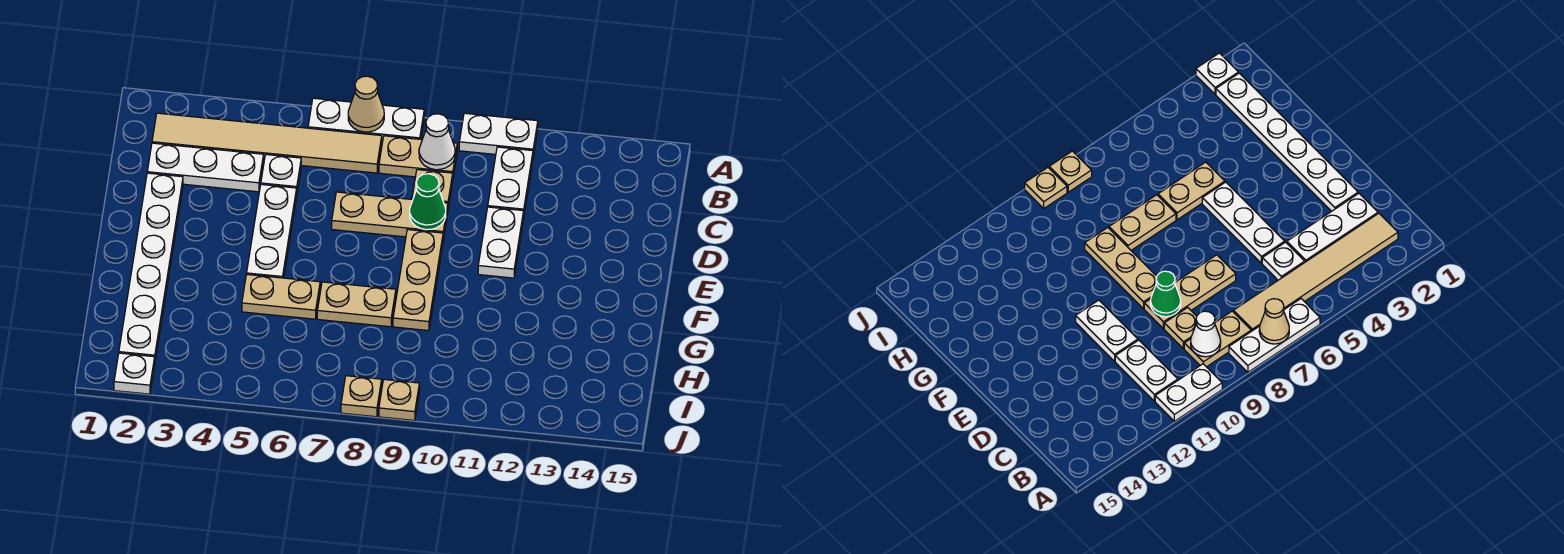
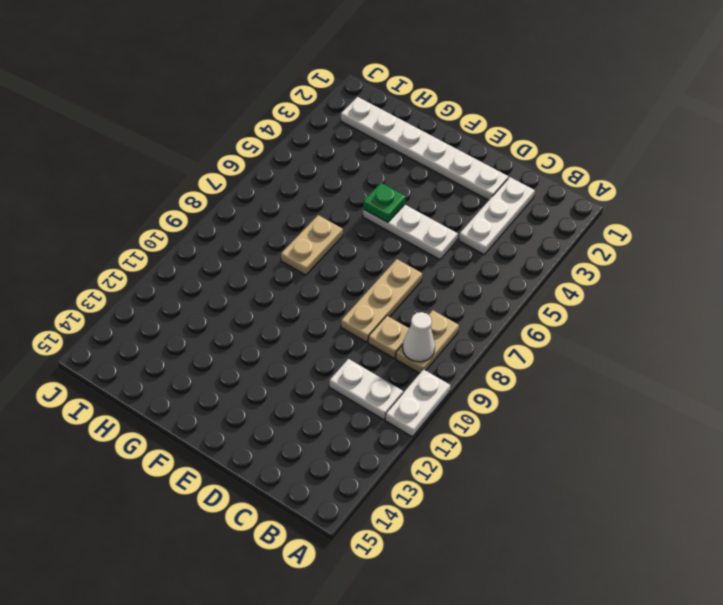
green 1x1 plate [363,183,406,222] -> none
none -> white 1x3 plate [308,98,424,143]
none -> tan 1x6 tile [152,113,382,173]
none -> white 1x1 plate [261,155,301,191]

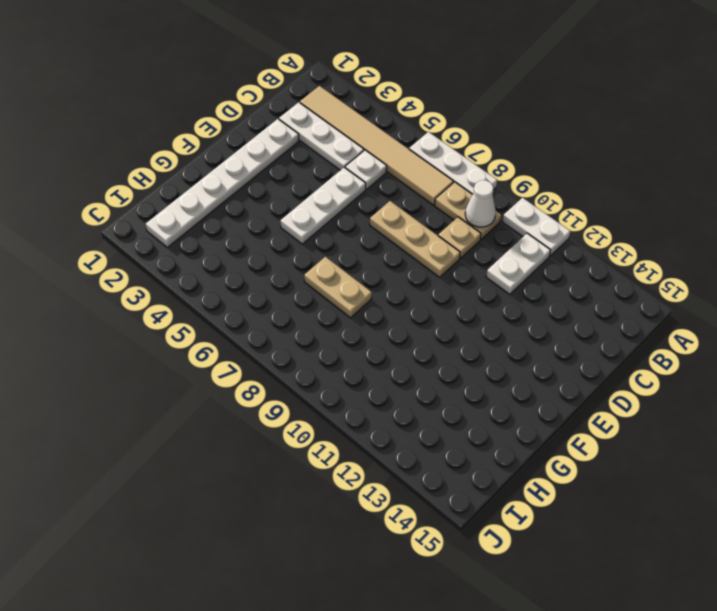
none -> white 1x2 plate [478,207,524,278]
none -> tan 1x3 plate [393,230,443,331]
none -> tan 1x2 plate [242,274,320,319]

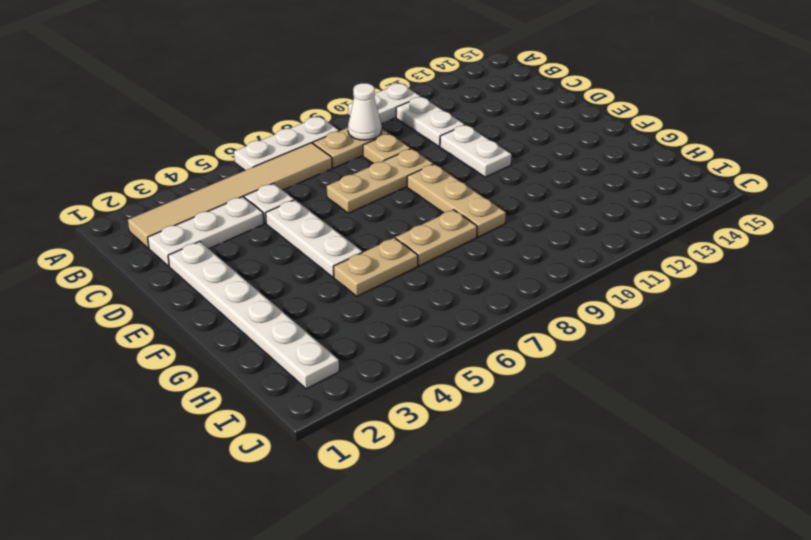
none -> white 1x1 plate [114,353,155,394]
none -> tan 1x1 plate [341,376,382,417]
none -> tan 1x1 plate [379,380,419,421]

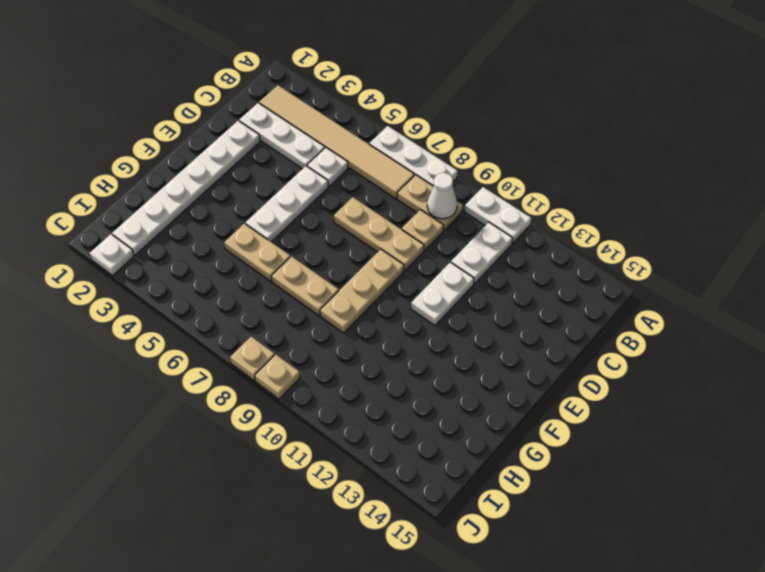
none -> tan 1x1 cone [348,76,384,132]
none -> green 1x1 cone [410,174,446,230]

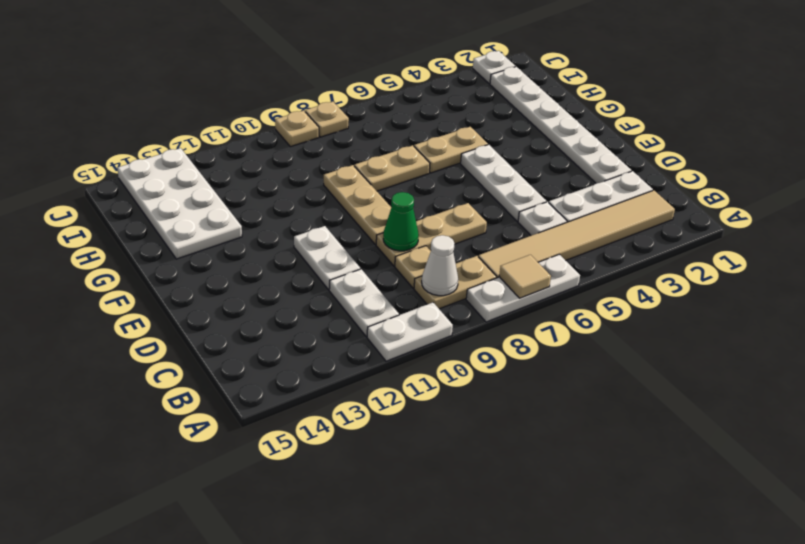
tan 1x1 tile [499,255,551,298] -> tan 1x1 cone [348,76,384,132]
white 2x4 plate [117,148,242,259] -> none

